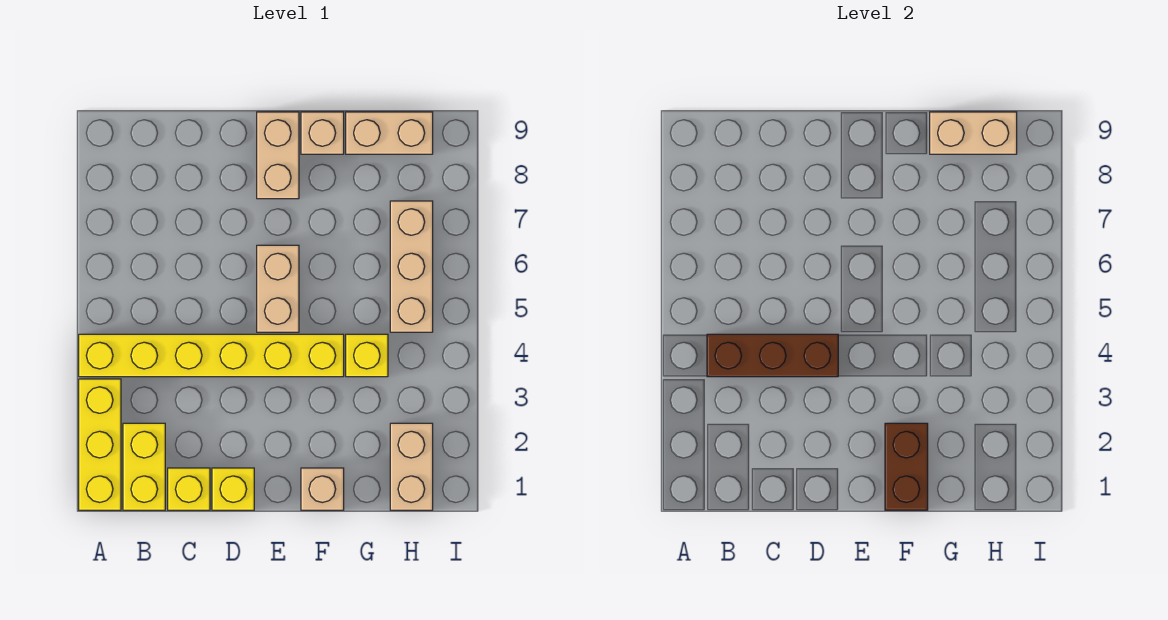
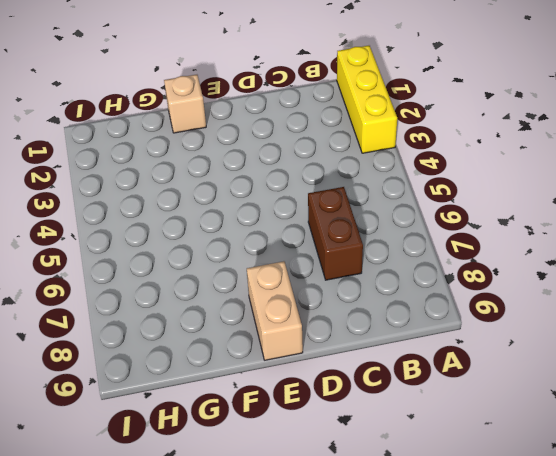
brown 1x2 brick [308,187,363,280] -> brown 1x2 brick moved to [885,423,928,510]
none -> yellow 1x6 brick [79,334,344,377]
none -> yellow 1x2 brick [123,423,165,510]
none -> yellow 1x1 brick [168,468,210,510]

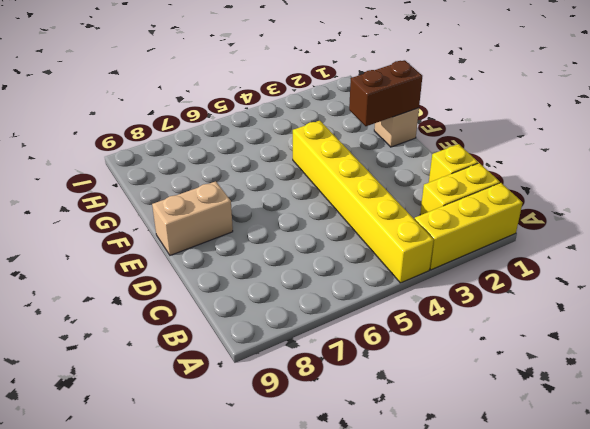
none -> yellow 1x1 brick [212,468,254,510]
none -> tan 1x2 brick [257,245,299,332]
none -> tan 1x1 brick [301,112,344,154]

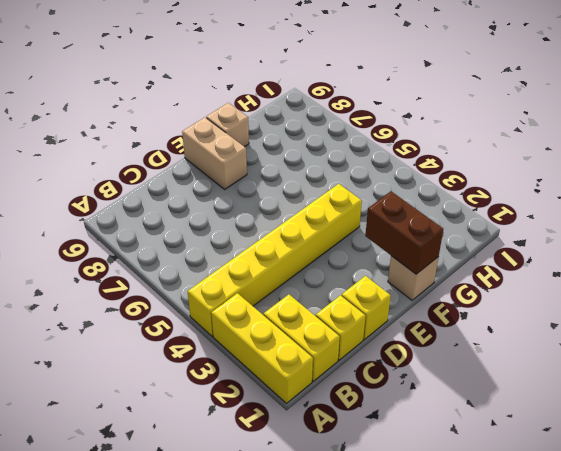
none -> tan 1x2 brick [257,245,299,332]
none -> yellow 1x1 brick [346,334,388,377]
none -> tan 1x2 brick [346,112,433,154]

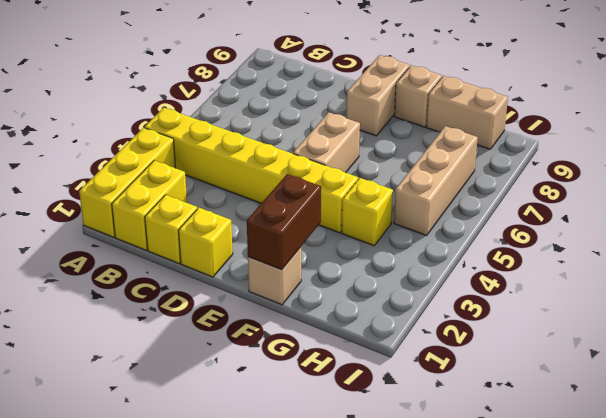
none -> tan 1x2 brick [390,423,433,510]
none -> brown 1x3 brick [707,334,838,377]
none -> tan 1x2 brick [930,112,1017,154]

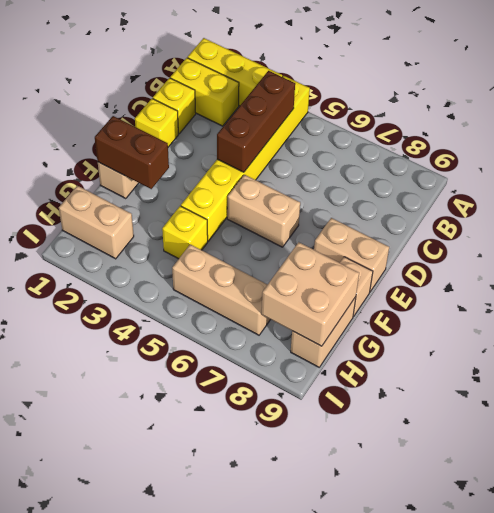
tan 2x2 brick [262,242,359,346] -> tan 1x2 brick [930,112,1017,154]

